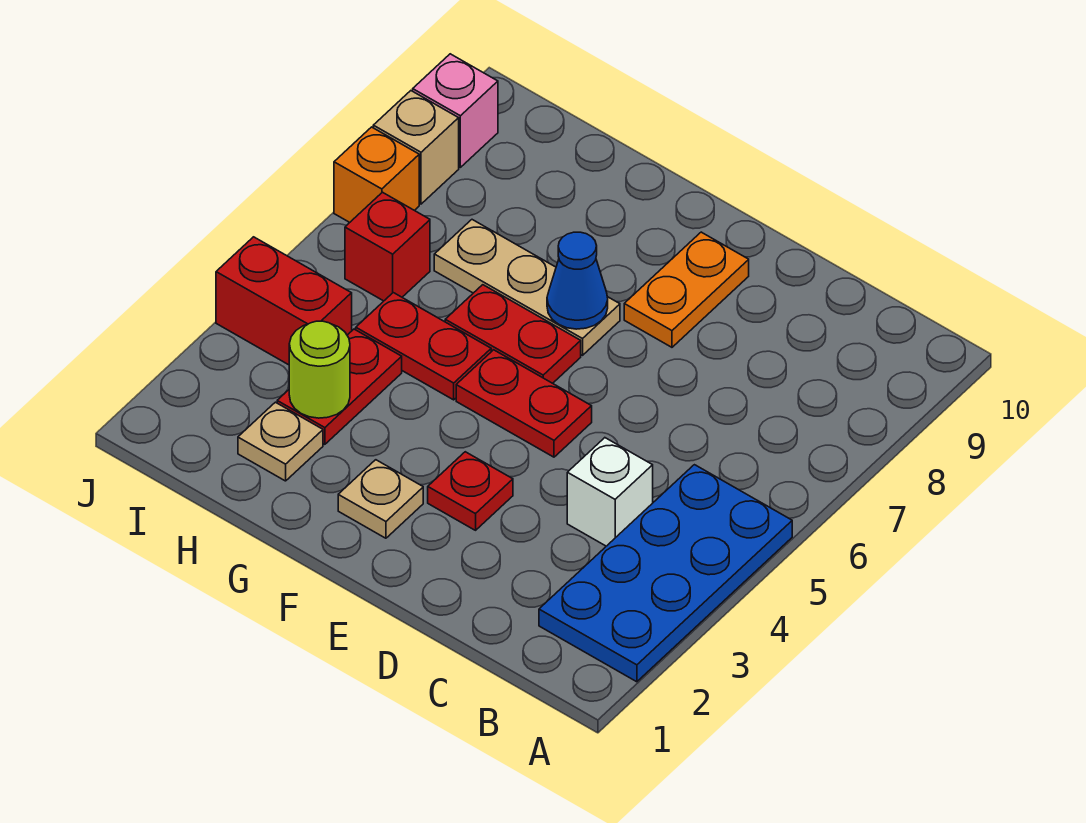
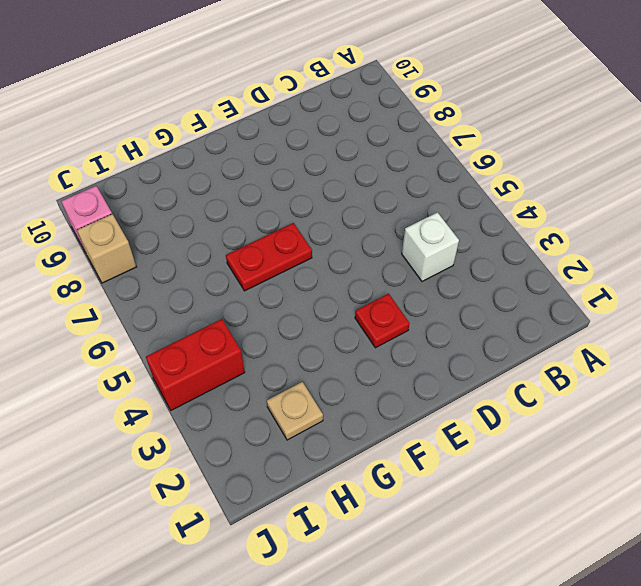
none -> blue 2x4 plate [539,465,792,682]
none -> red 1x2 plate [456,350,592,457]
none -> orange 1x2 plate [624,232,749,347]

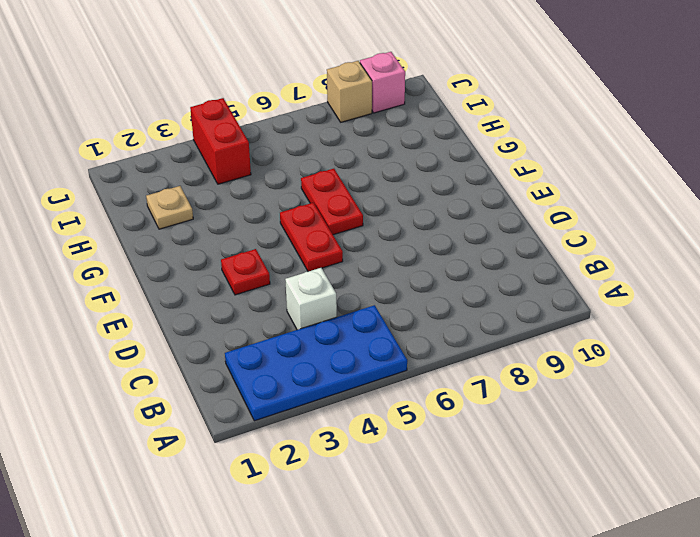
none -> orange 1x2 plate [624,232,749,347]
none -> tan 1x1 plate [338,460,423,538]
none -> tan 1x3 plate [434,220,620,355]

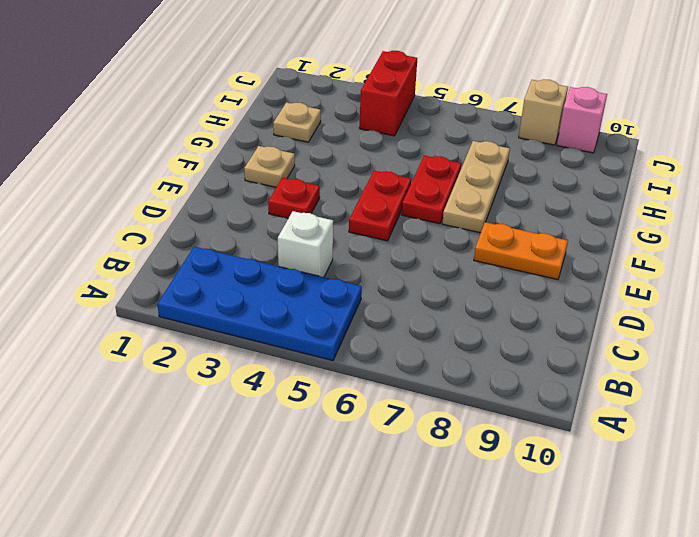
none -> red 1x2 plate [356,293,491,400]
none -> red 1x2 plate [277,329,402,444]
none -> red 1x1 brick [345,192,430,301]

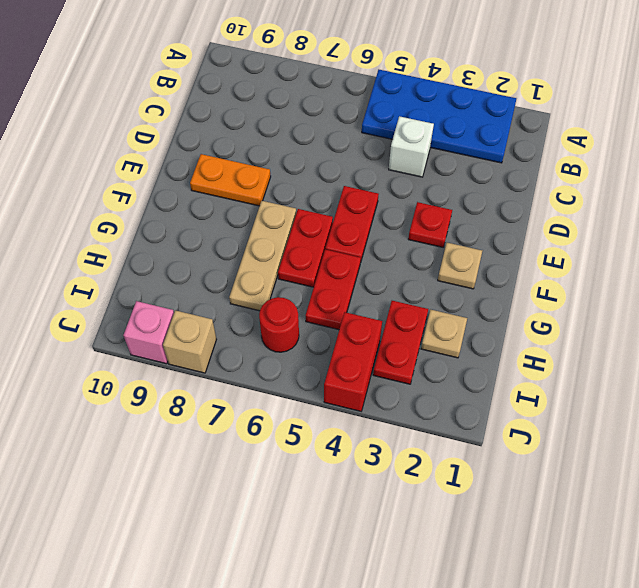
red 1x2 plate [373,301,428,384] -> red 1x2 plate turned to [277,329,402,444]
red 1x1 round brick [259,297,299,352] -> red 1x1 brick [345,192,430,301]
none -> orange 1x1 brick [334,127,419,223]
none -> blue 1x1 cone [547,232,608,329]
none -> lime 1x1 round brick [289,321,350,418]

